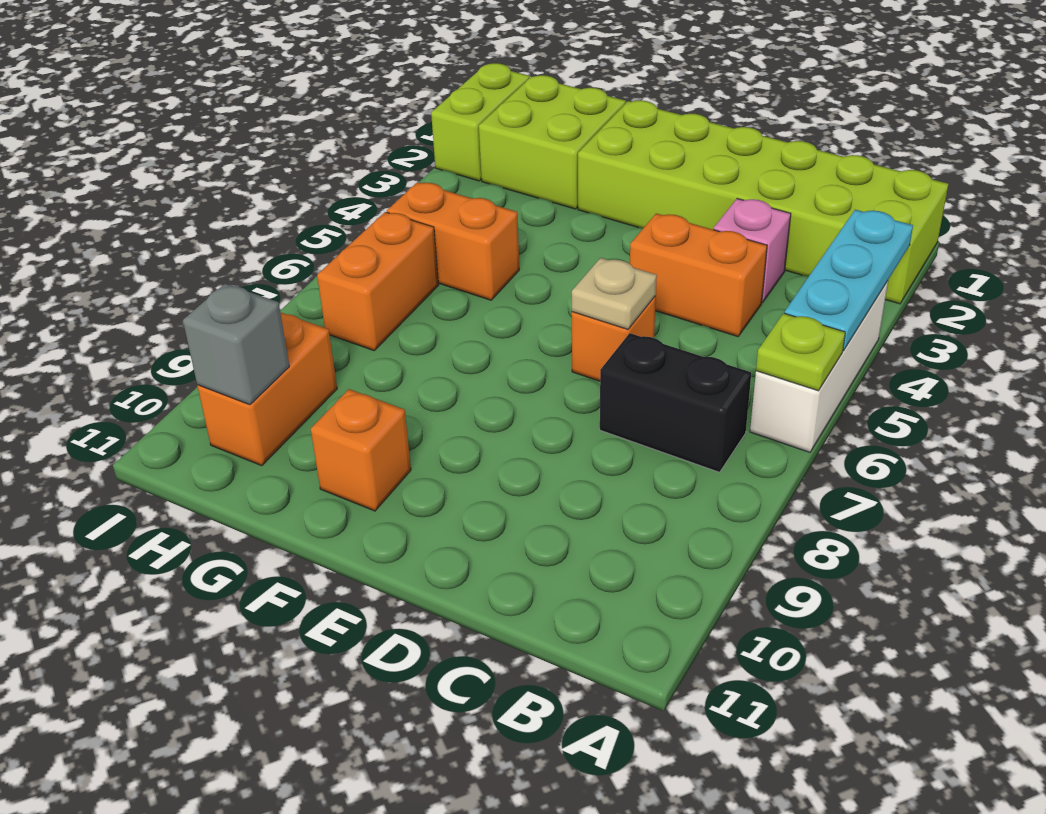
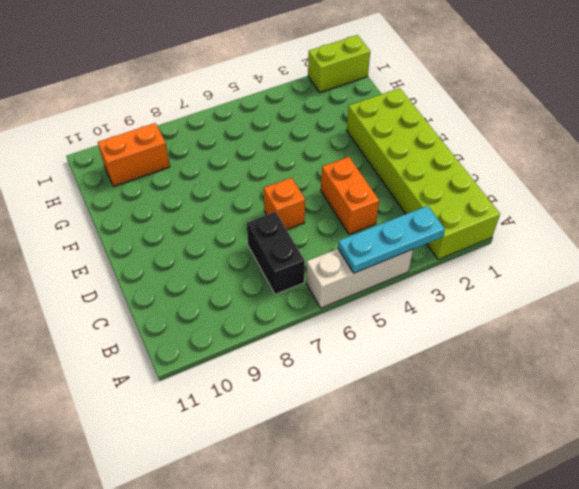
none -> pink 1x1 brick [713,199,791,303]
none -> orange 1x1 brick [311,389,411,511]
none -> lime 2x2 brick [479,75,626,209]

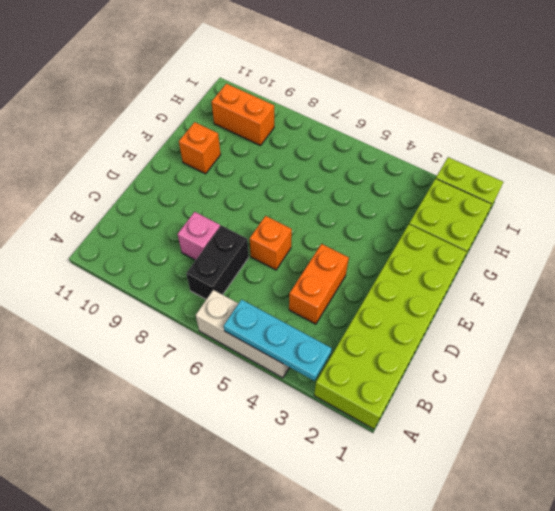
pink 1x1 brick [178,212,220,260] -> pink 1x1 brick moved to [713,199,791,303]
none -> orange 1x2 brick [387,182,519,300]
none -> orange 1x2 brick [317,212,438,350]
none -> lime 1x1 plate [756,313,845,391]

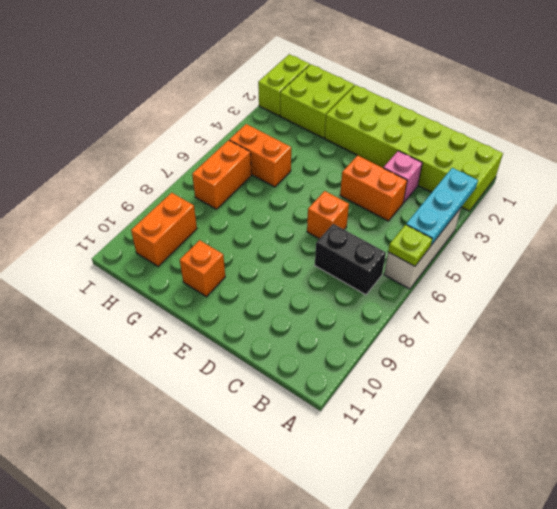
none -> tan 1x1 plate [572,258,657,329]
none -> grey 1x1 brick [183,284,289,405]

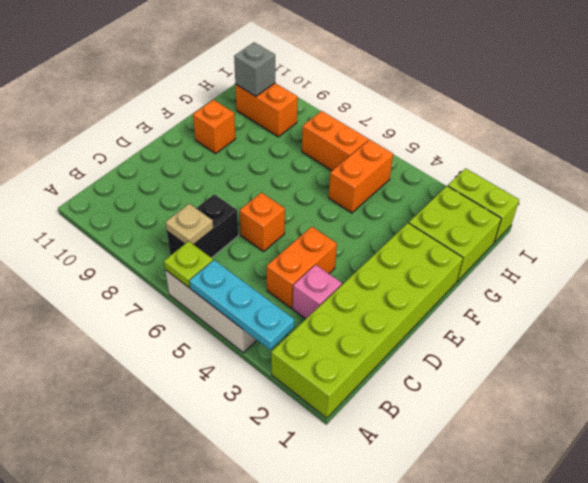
tan 1x1 plate [165,204,213,245] -> tan 1x1 plate moved to [572,258,657,329]

